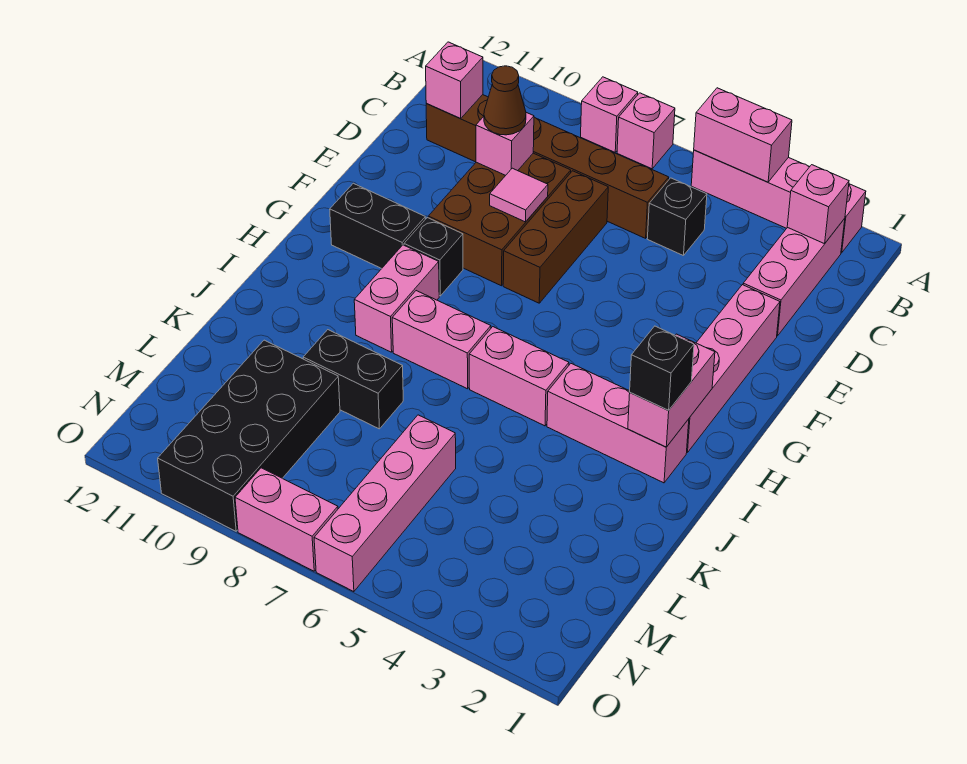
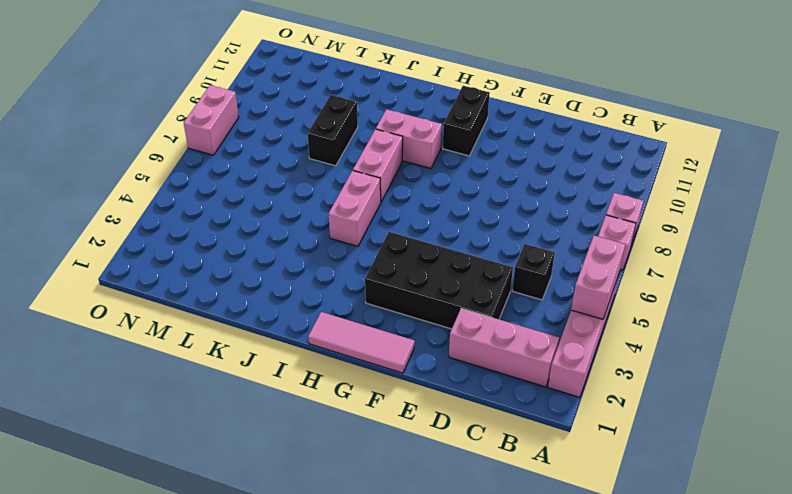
black 2x4 brick [365,232,513,329] -> black 2x4 brick moved to [158,340,340,531]
pink 1x3 tile [308,312,415,373] -> none
none -> brown 1x6 brick [426,95,669,238]
none -> brown 1x3 brick [503,171,608,303]
none -> brown 2x3 brick [428,153,571,286]

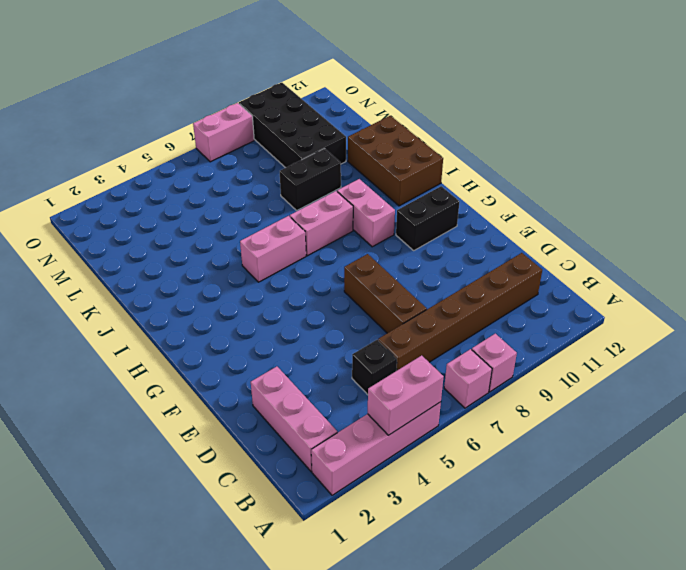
brown 2x3 brick [348,116,443,206] -> brown 2x3 brick moved to [428,153,571,286]
none -> pink 1x4 brick [687,285,780,453]
none -> black 1x1 brick [404,218,463,296]
none -> pink 1x3 brick [547,364,689,483]

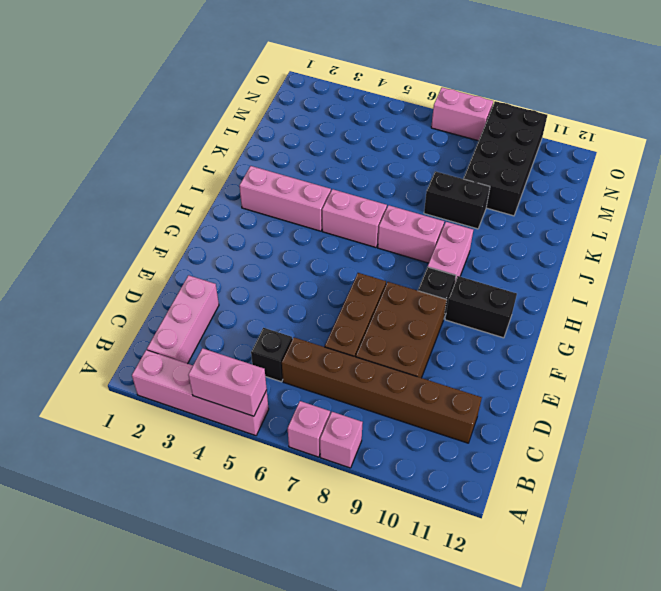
none -> pink 1x4 brick [687,285,780,453]
none -> pink 1x4 brick [314,415,456,592]
none -> pink 1x1 brick [787,165,849,244]

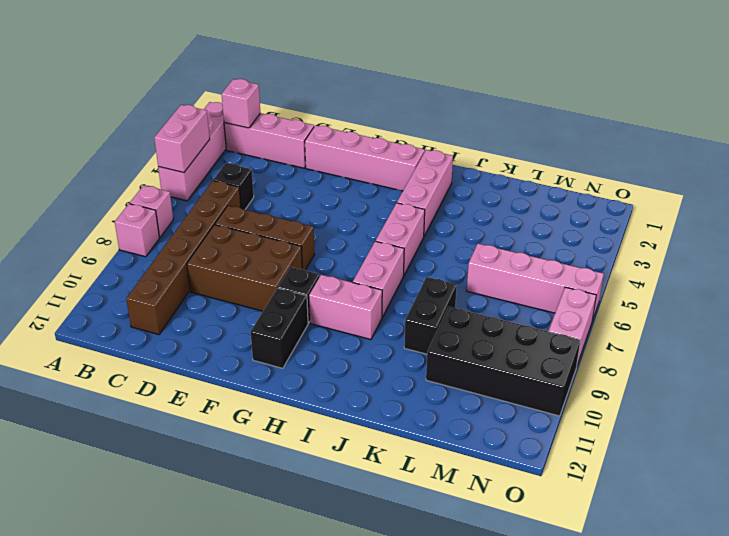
none -> pink 1x1 brick [426,42,483,119]
none -> pink 1x1 brick [476,112,534,175]
none -> pink 1x1 tile [490,168,548,222]

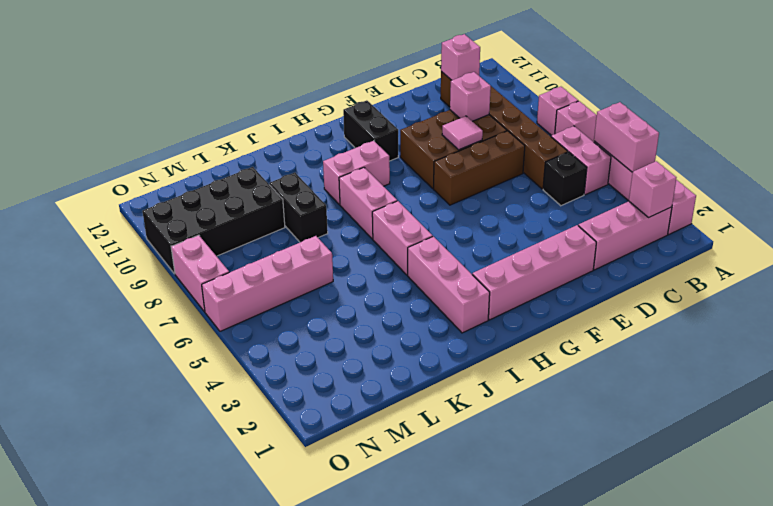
pink 1x2 brick [551,126,611,195] -> pink 1x2 brick turned to [628,334,715,447]
none -> black 1x1 brick [404,218,463,296]
none -> brown 1x1 cone [484,66,526,135]
none -> black 1x1 brick [630,326,694,410]

